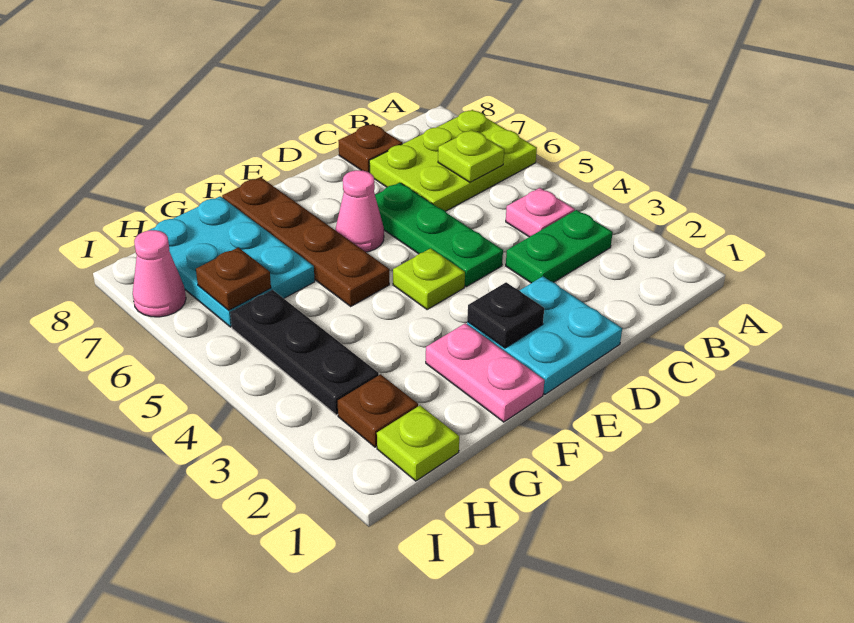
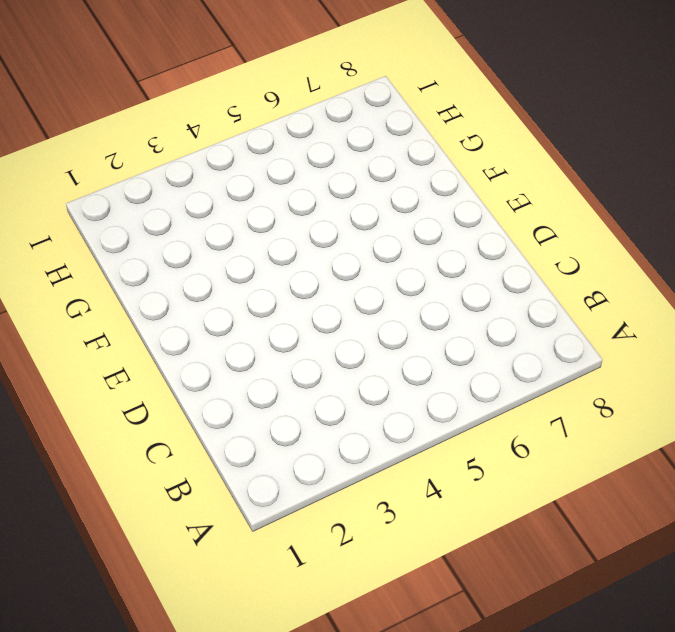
none -> lime 2x3 plate [369,110,537,211]
none -> green 1x2 plate [506,210,613,283]
none -> pink 1x1 plate [506,188,575,237]

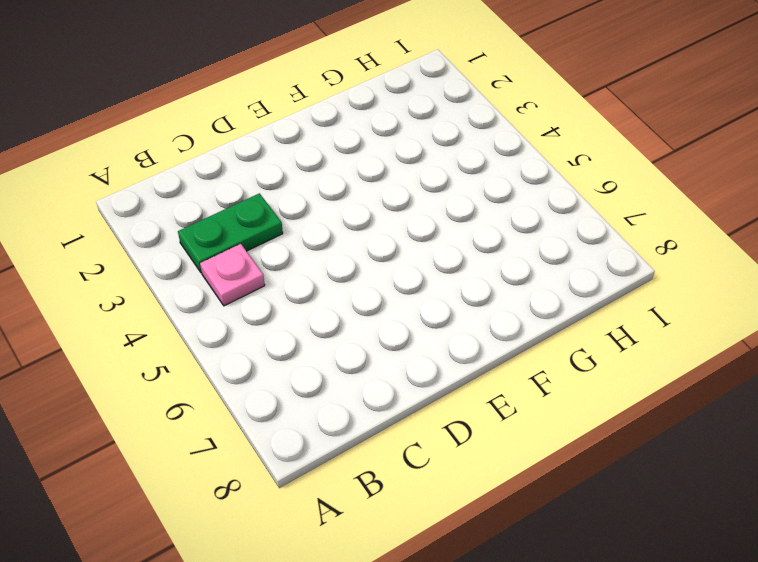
none -> lime 2x3 plate [369,110,537,211]
none -> brown 1x1 plate [338,124,402,173]
none -> cyan 2x2 plate [467,276,622,394]

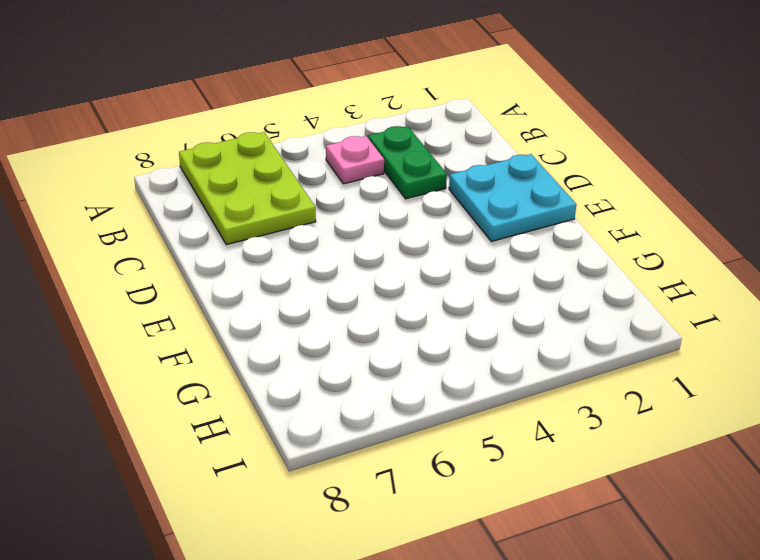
none -> brown 1x1 plate [338,124,402,173]
none -> green 1x3 plate [375,183,503,287]
none -> lime 1x1 plate [393,248,465,309]

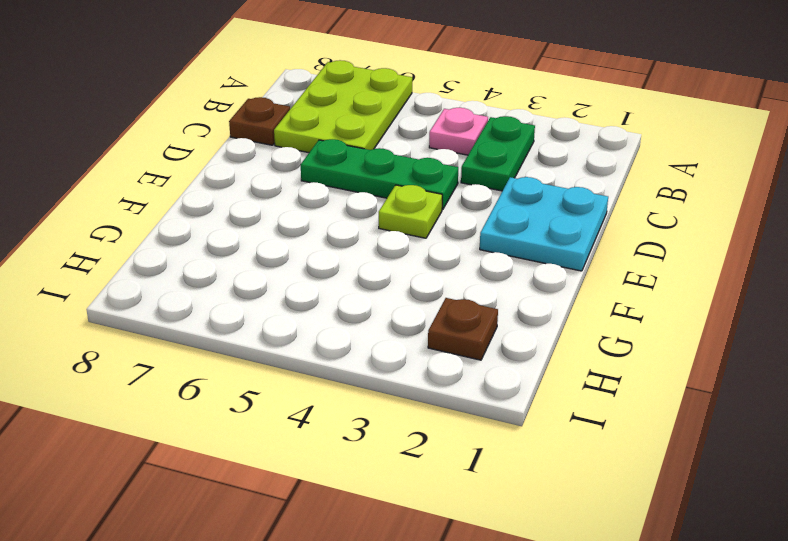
none -> pink 1x1 cone [335,170,384,252]
none -> pink 1x2 plate [426,323,545,422]
none -> brown 1x4 plate [222,177,389,306]

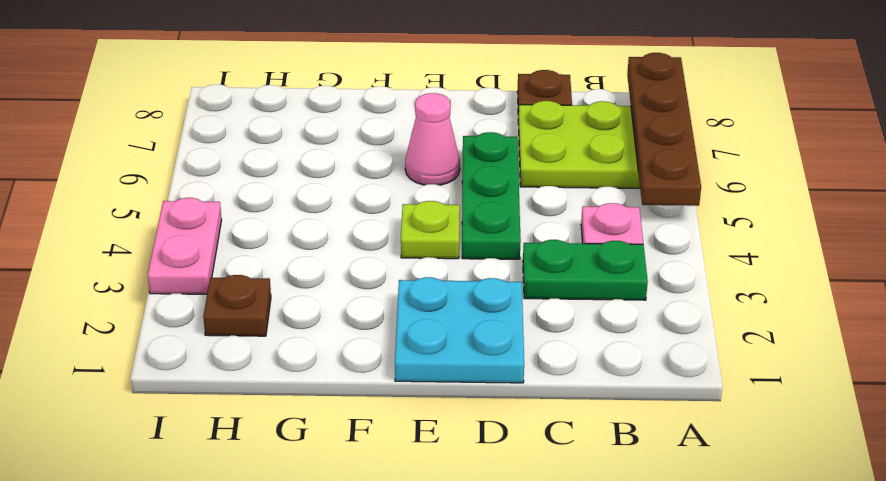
brown 1x4 plate [627,53,701,206] -> brown 1x4 plate moved to [222,177,389,306]
pink 1x2 plate [148,198,222,294] -> pink 1x2 plate moved to [426,323,545,422]
none -> cyan 2x3 plate [148,196,315,327]
none -> lime 1x1 plate [377,406,459,481]
none -> black 1x3 plate [231,290,379,415]

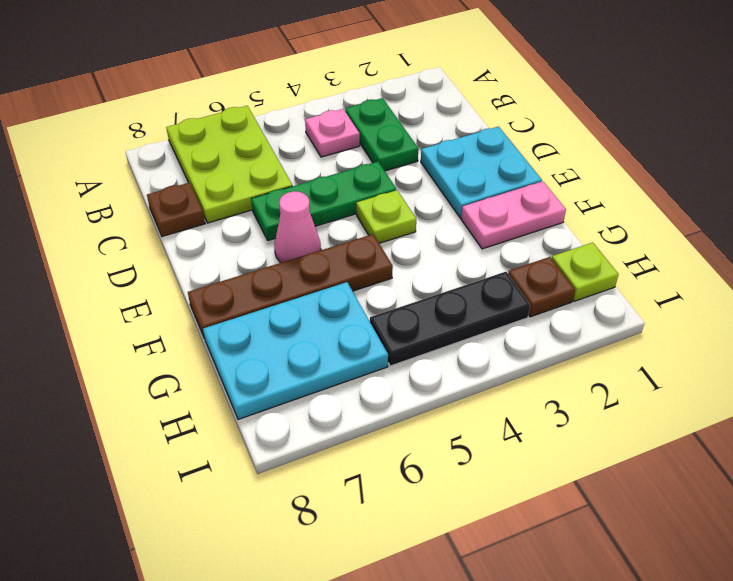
none -> pink 1x1 cone [133,230,186,317]
none -> lime 1x1 plate [438,130,504,182]
none -> black 1x1 plate [467,282,544,348]

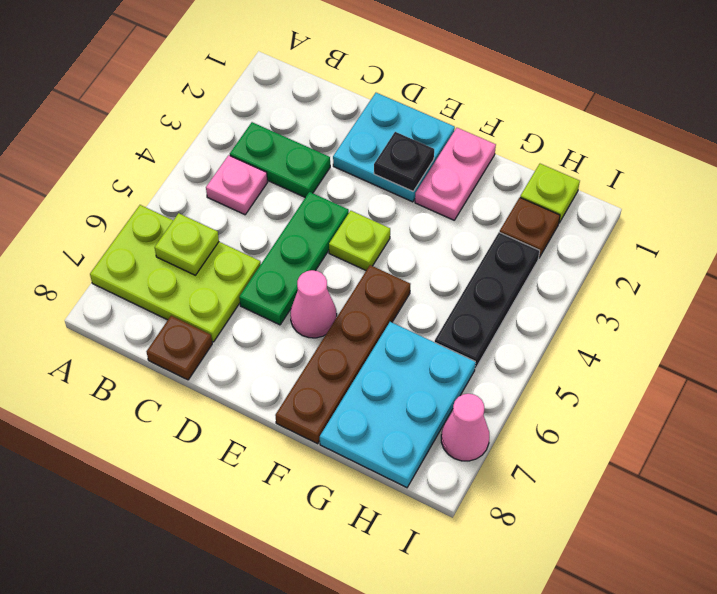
none -> brown 1x1 plate [196,247,271,310]

